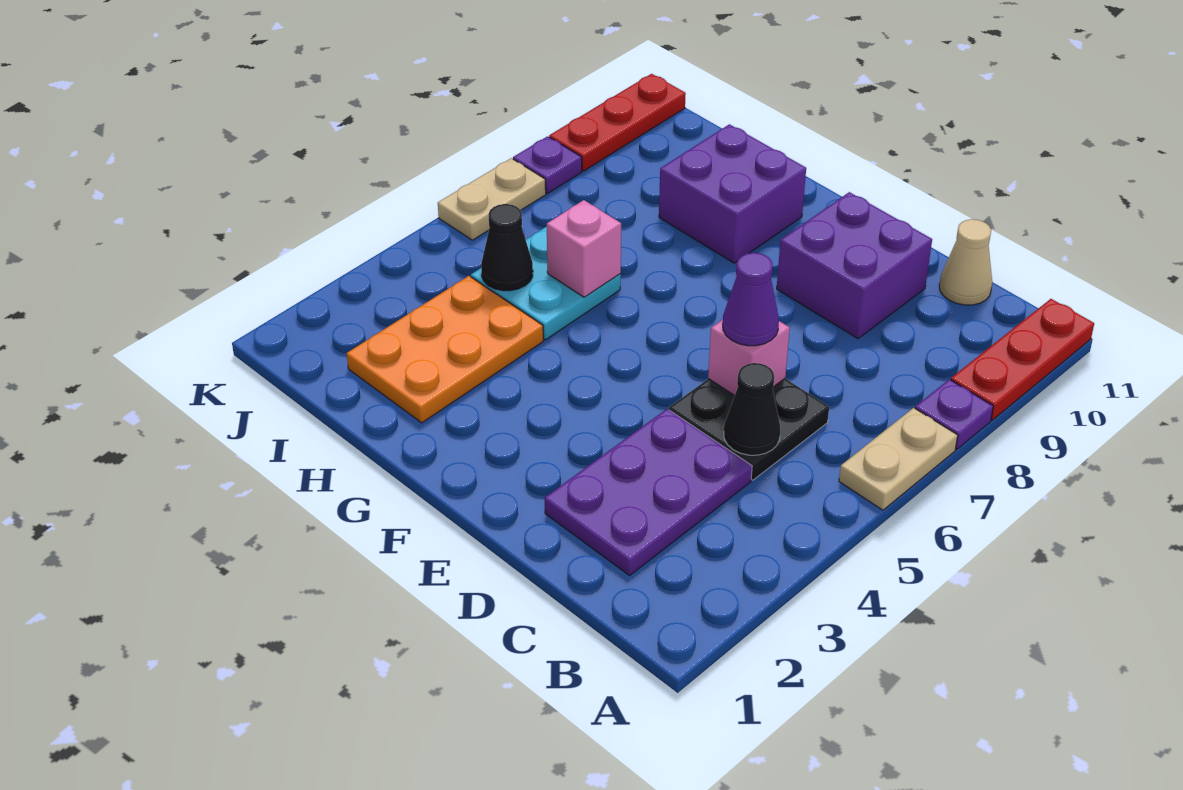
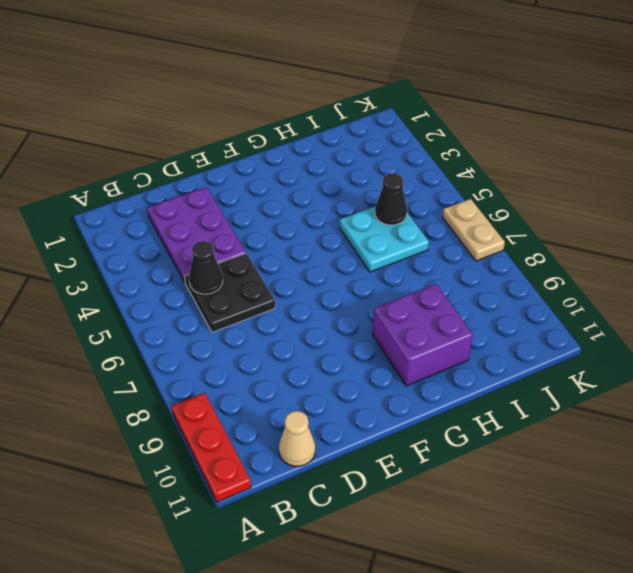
none -> tan 1x2 plate [839,408,958,510]
none -> purple 1x1 plate [915,379,993,449]
none -> purple 2x2 brick [777,192,932,338]

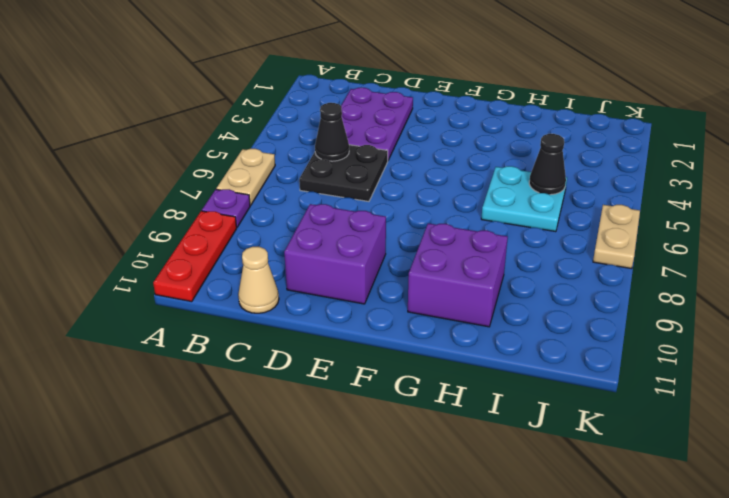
none -> orange 2x3 plate [347,276,543,423]
none -> purple 1x1 plate [513,136,582,194]
none -> red 1x3 plate [549,74,686,171]

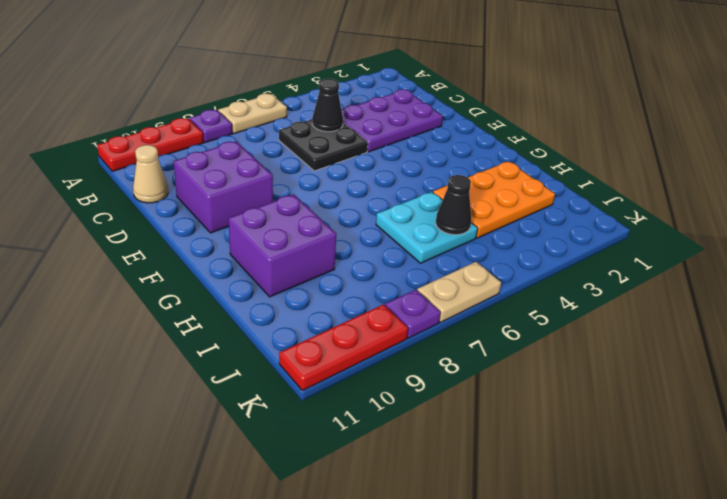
none -> pink 1x1 brick [708,320,790,396]
none -> pink 1x1 brick [547,200,621,297]
none -> purple 1x1 cone [723,253,779,346]

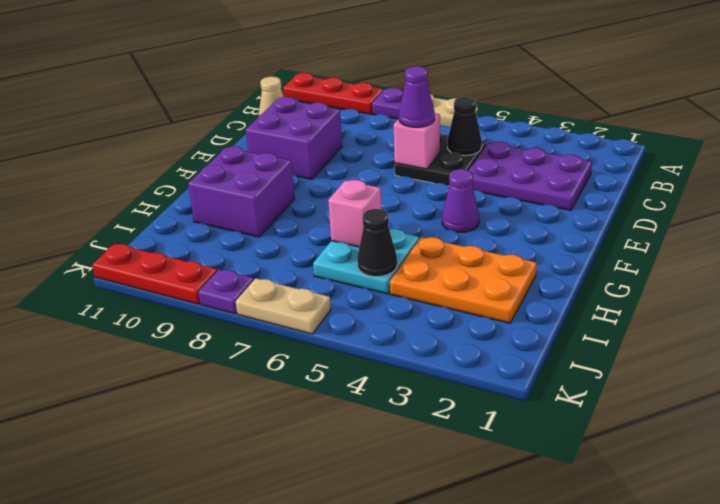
purple 1x1 cone [442,169,479,232] -> none

